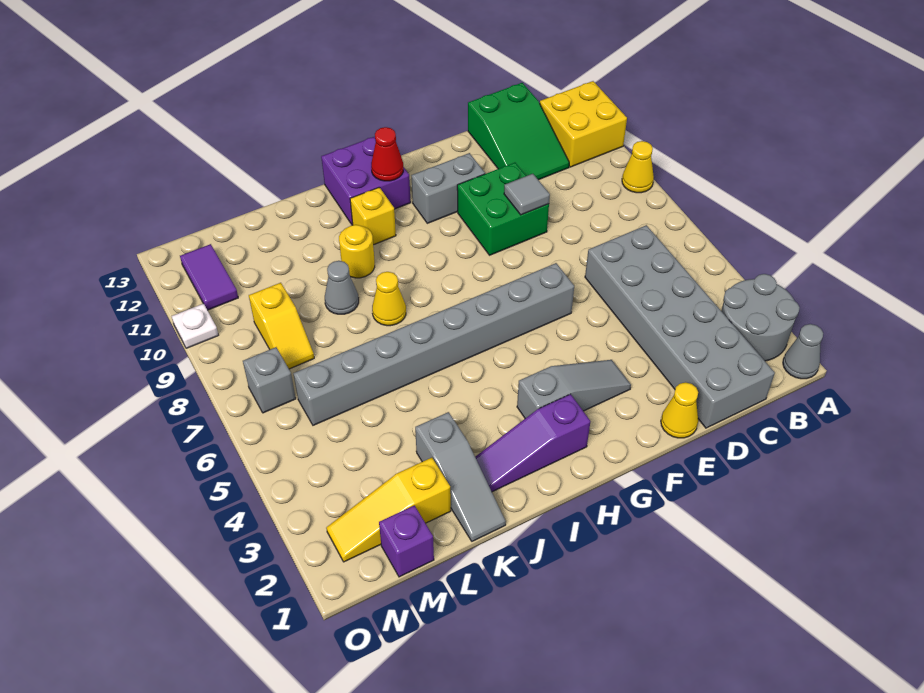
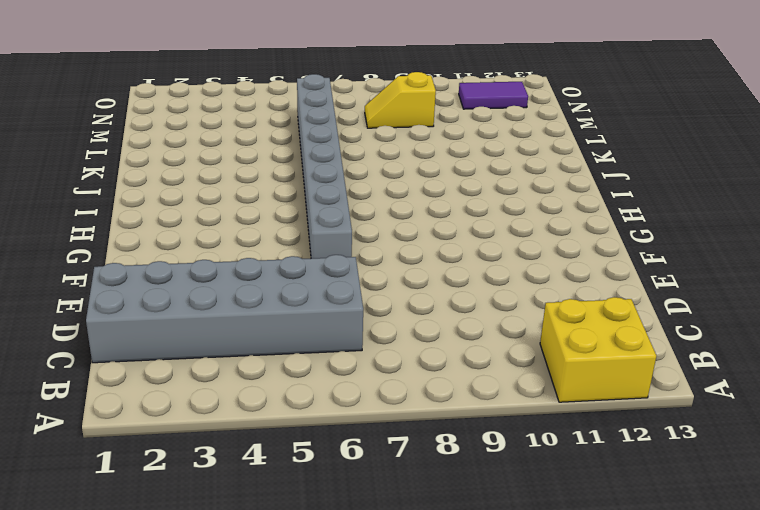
none -> grey 1x1 cone [783,324,823,379]
none -> grey 2x2 round brick [721,274,800,361]
none -> yellow 1x1 cone [622,141,654,193]

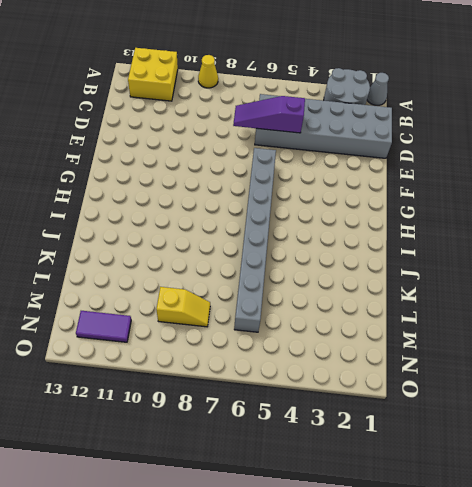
purple 1x3 slope [233,96,305,133] -> purple 1x3 slope turned to [475,394,590,492]
none -> green 2x3 slope [468,83,569,180]
none -> yellow 1x1 cone [661,382,698,438]
none -> green 2x2 brick [457,163,549,255]

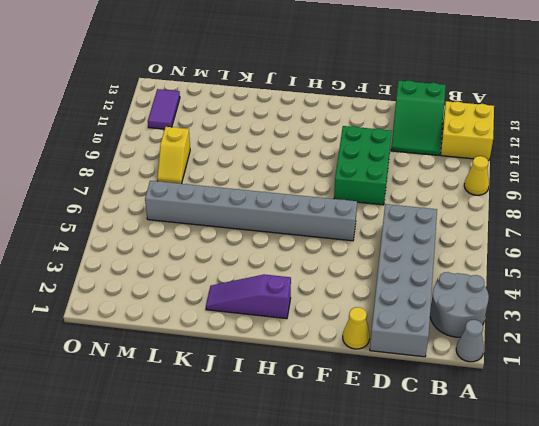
green 2x3 brick [334,126,392,205] -> green 2x2 brick [457,163,549,255]
none -> grey 1x3 slope [517,360,631,418]
none -> grey 1x2 brick [411,153,485,223]
none -> purple 2x2 brick [321,137,411,225]

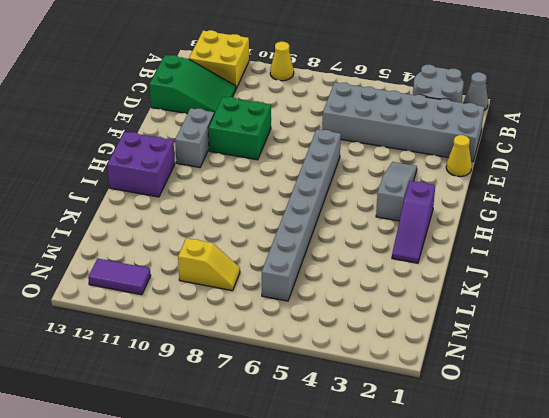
none -> yellow 1x1 brick [350,187,396,245]
none -> yellow 1x1 cone [372,272,406,326]
none -> yellow 1x1 round brick [339,225,375,278]

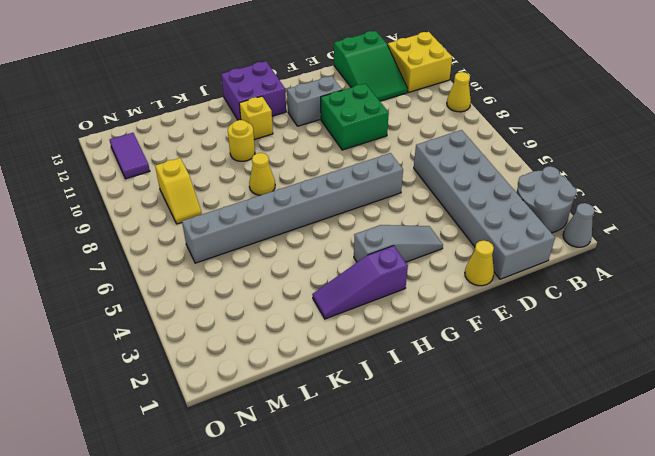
none -> grey 1x3 slope [415,412,506,541]
none -> grey 1x1 cone [325,261,359,314]
none -> yellow 1x3 slope [326,458,451,562]

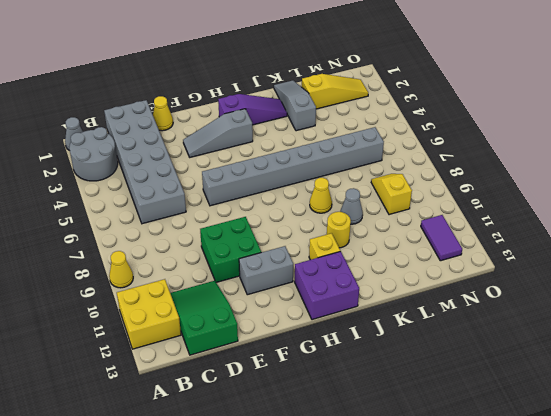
none -> purple 1x1 brick [379,505,434,577]
none -> grey 1x1 brick [243,347,296,413]
none -> white 1x1 plate [172,304,218,348]

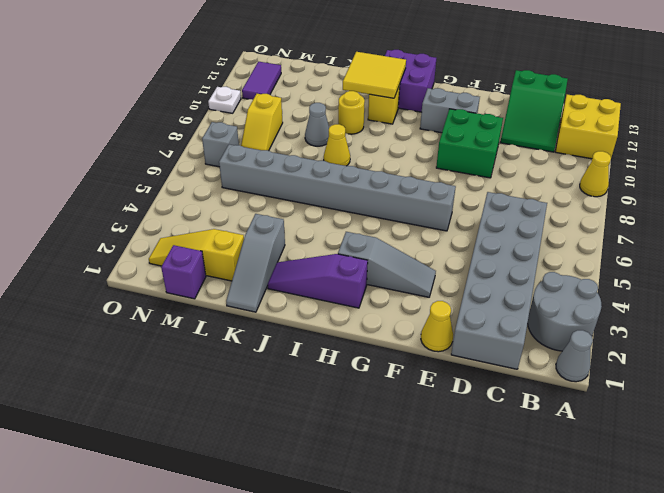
yellow 2x2 tile [343,52,406,98] -> none
none -> grey 1x1 tile [504,174,550,215]
none -> red 1x1 cone [371,127,403,181]

